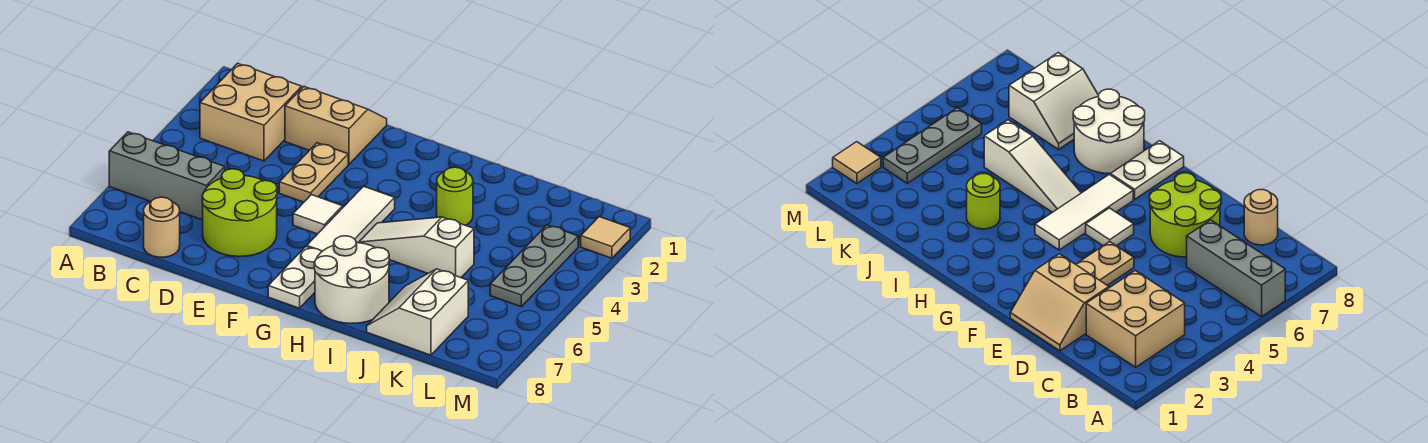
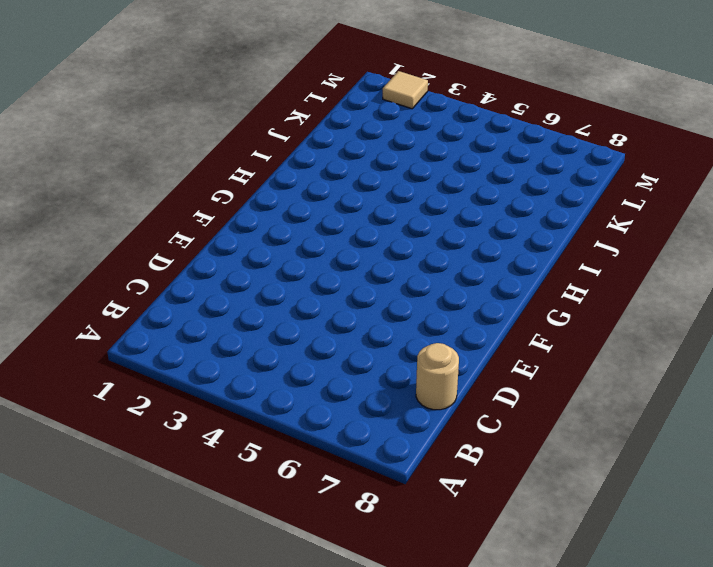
none -> grey 1x3 brick [109,132,225,220]
none -> tan 2x2 brick [200,63,302,161]
none -> tan 2x2 slope [285,87,387,164]

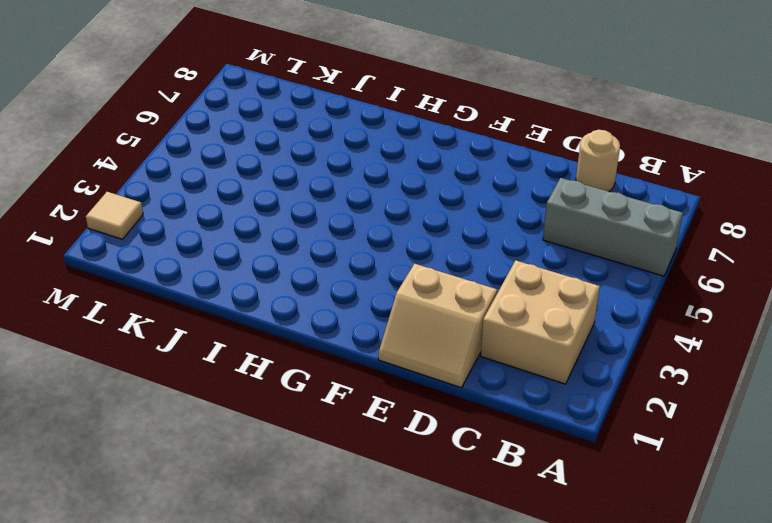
none -> lime 2x2 round brick [202,169,277,257]
none -> tan 1x2 plate [279,143,348,202]
none -> white 1x1 tile [293,195,343,234]

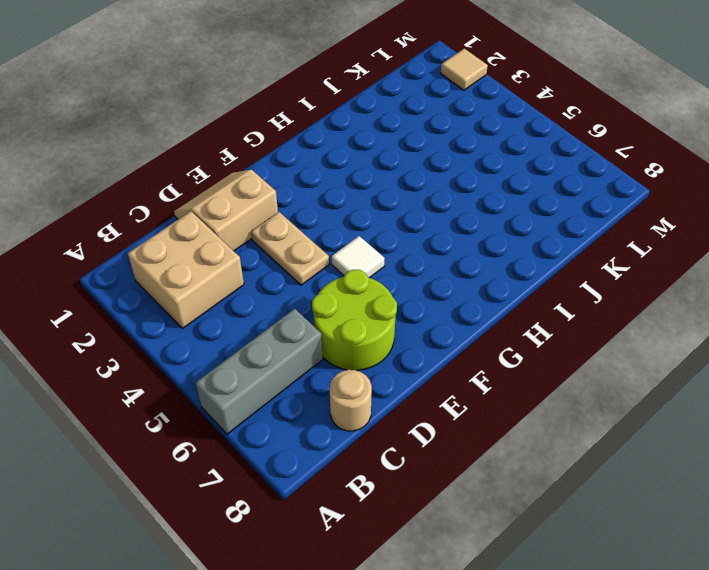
none -> white 1x3 tile [307,186,395,251]
none -> white 1x2 plate [268,247,322,308]
none -> white 1x3 slope [359,217,474,278]

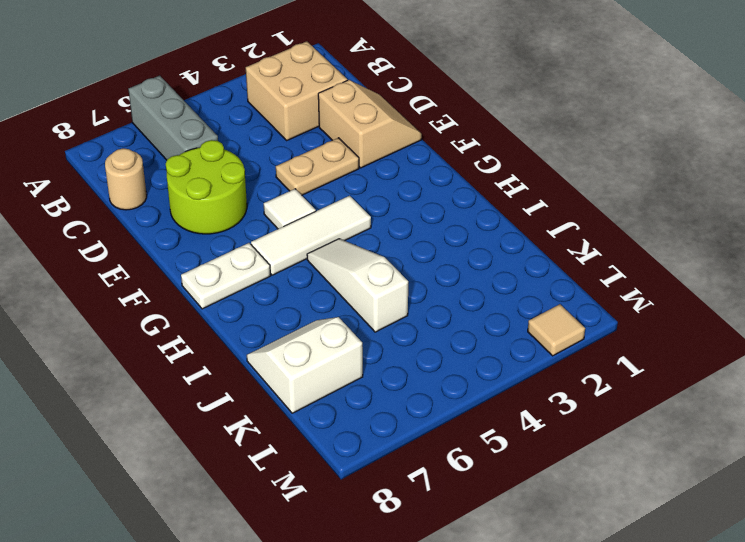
none -> white 2x2 round brick [314,236,389,324]
none -> lime 1x1 round brick [437,167,473,225]
none -> grey 1x3 plate [490,225,578,307]

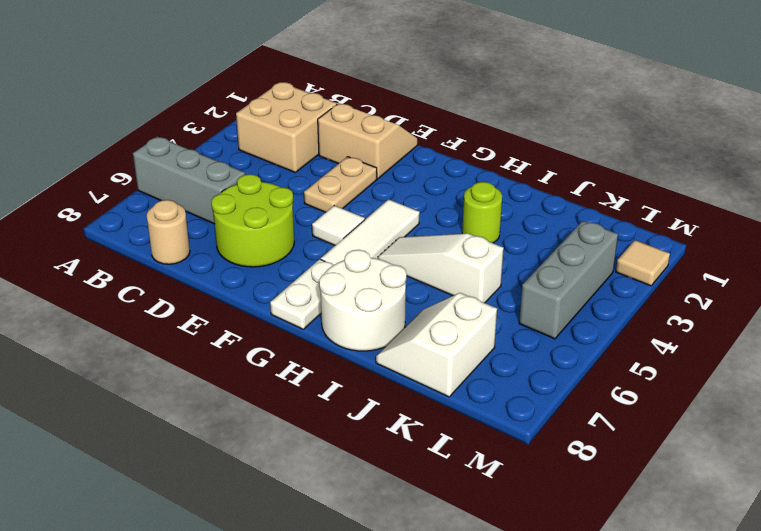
grey 1x3 brick [519,221,618,339] -> grey 1x3 plate [490,225,578,307]

